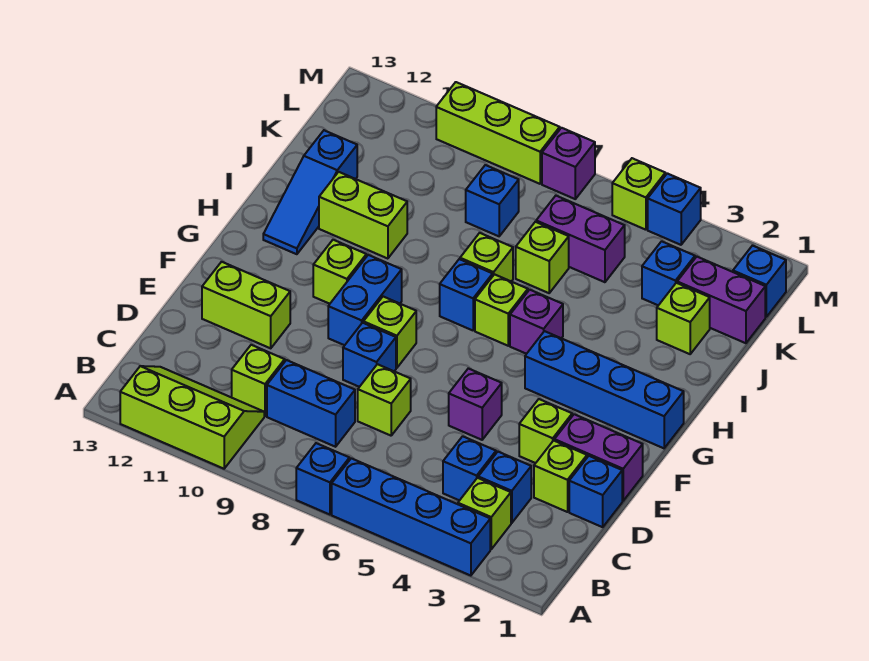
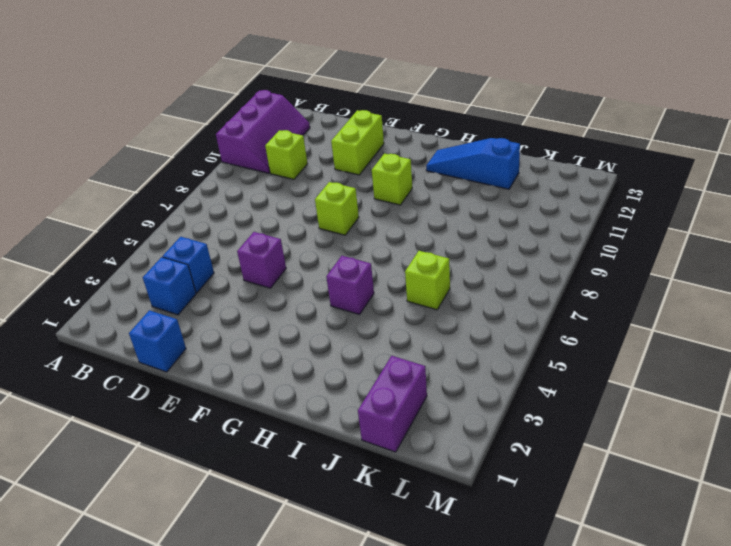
purple 2x3 slope [216,90,310,173] -> lime 2x3 slope [120,366,264,469]
none -> blue 1x4 brick [332,458,490,576]
none -> blue 1x1 brick [296,443,349,515]
none -> lime 1x1 brick [458,478,511,549]
none -> blue 1x2 brick [267,360,355,447]

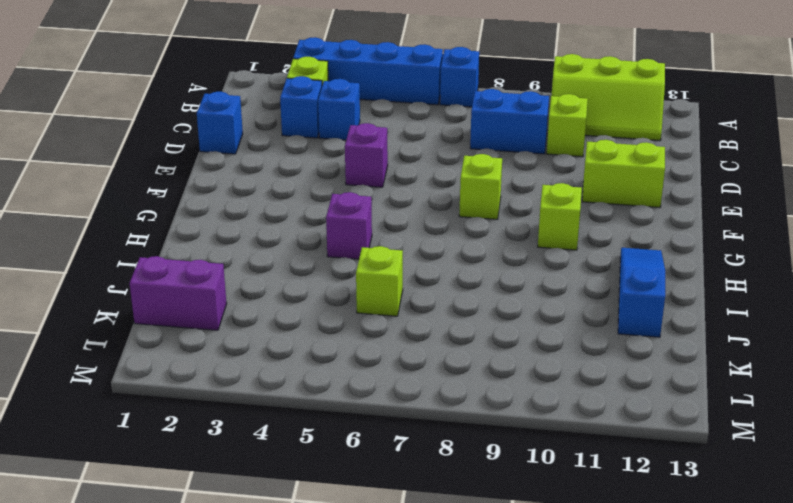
none -> lime 1x1 brick [534,441,587,512]
none -> lime 1x1 brick [358,364,411,436]
none -> purple 1x2 brick [554,414,643,501]
none -> lime 1x1 brick [519,399,572,463]

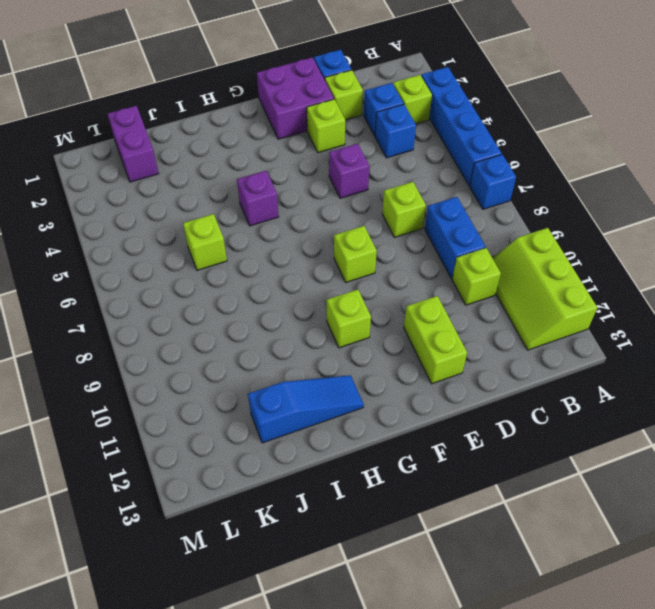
purple 2x2 brick [257,57,334,139] -> purple 1x2 brick [554,414,643,501]
none -> blue 1x1 brick [343,323,396,387]
none -> blue 1x2 brick [328,255,402,345]
none -> blue 1x4 brick [525,331,684,448]
none -> lime 1x1 brick [475,274,528,346]

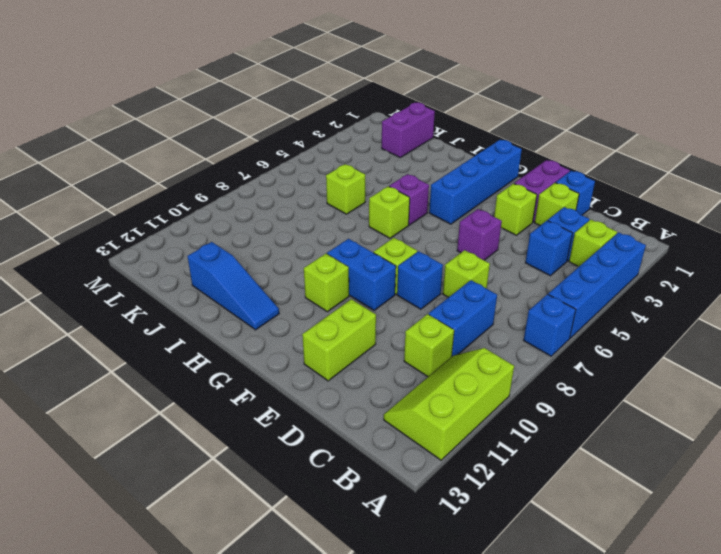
none -> blue 1x1 brick [440,259,493,330]
none -> lime 1x1 brick [460,233,513,282]
none -> lime 1x2 brick [319,172,407,259]
none -> lime 1x1 brick [657,283,710,354]

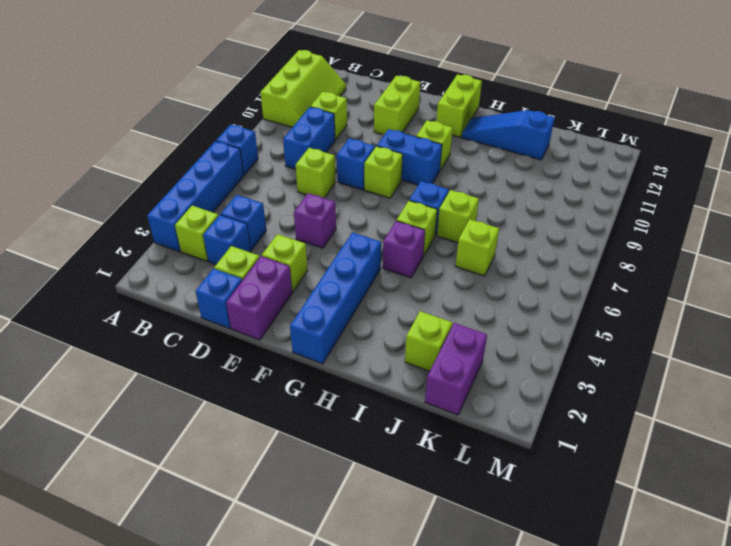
lime 1x2 brick [436,74,482,137] -> lime 1x2 brick moved to [319,172,407,259]
none -> blue 1x1 brick [642,241,695,305]
none -> purple 1x2 brick [536,196,625,282]
none -> blue 1x1 brick [466,165,519,236]
none -> blue 1x1 brick [733,246,786,317]

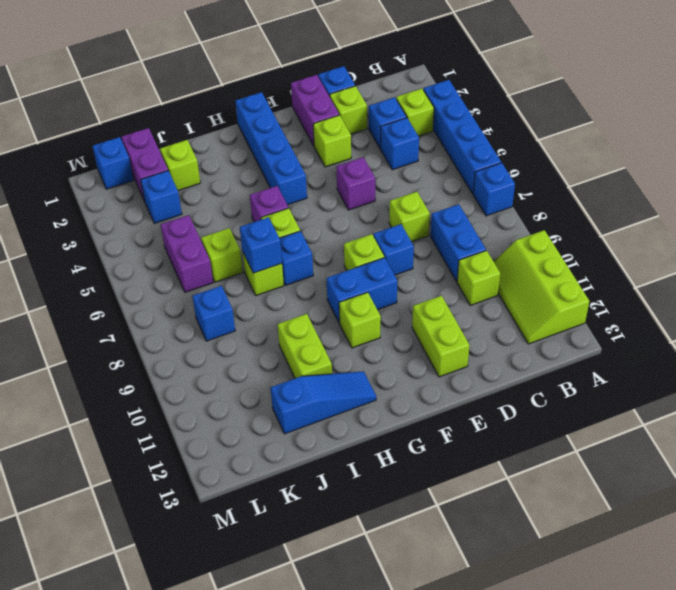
blue 1x1 brick [240,217,282,273] -> blue 1x1 brick moved to [648,173,701,245]
none -> lime 1x1 brick [612,158,665,230]
none -> purple 1x1 brick [542,128,595,199]
none -> lime 1x3 brick [436,82,560,184]

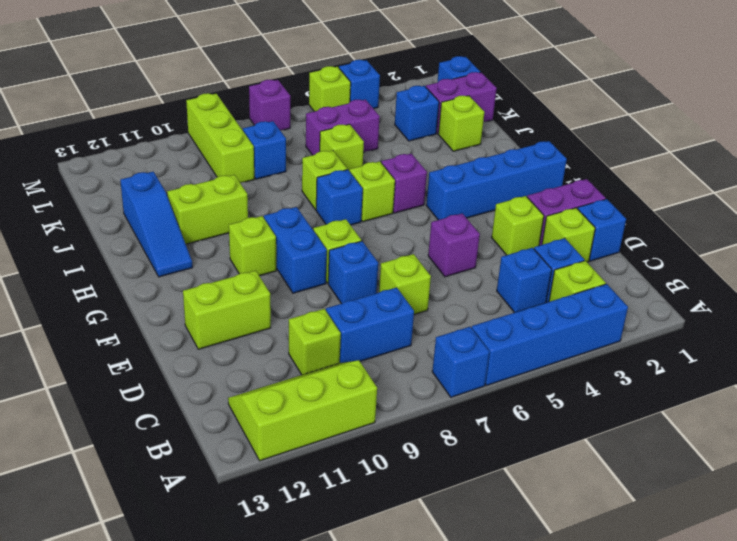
lime 1x3 brick [186,93,254,183] -> lime 1x3 brick turned to [436,82,560,184]

